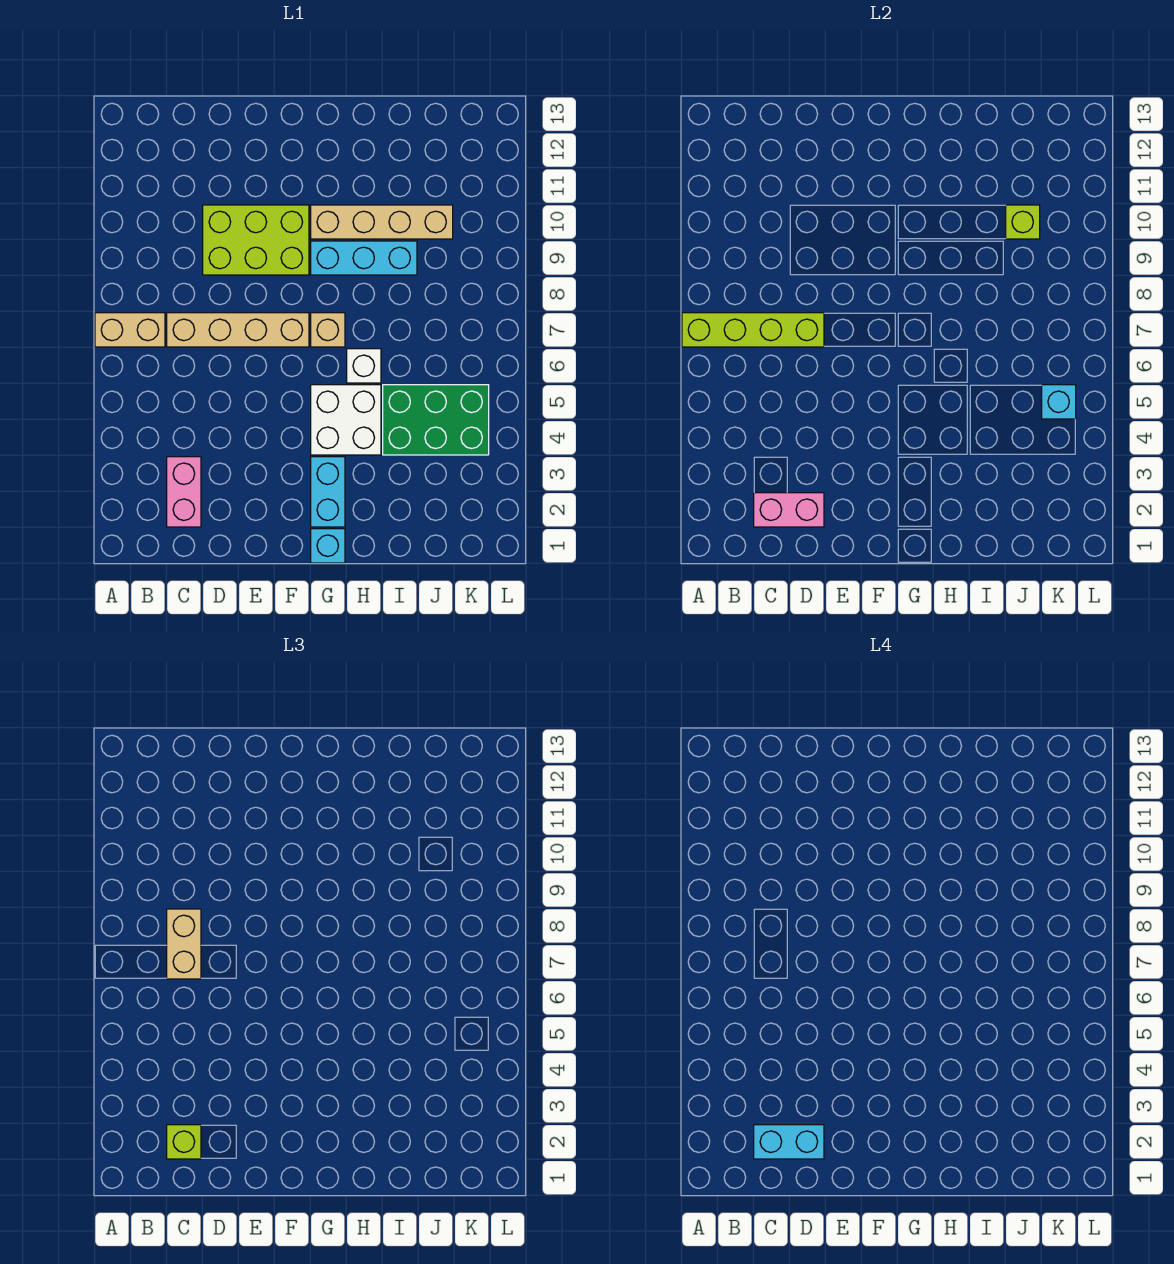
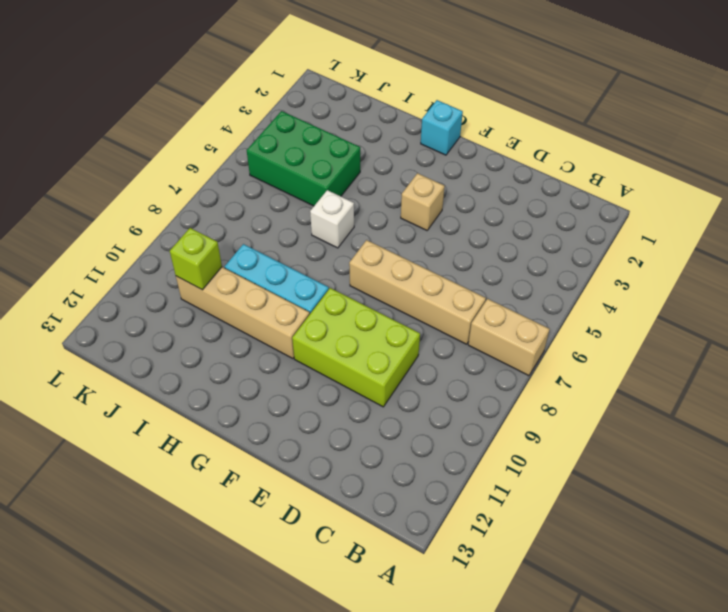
tan 1x1 brick [401,173,445,230] -> tan 1x1 brick moved to [311,313,345,347]
none -> pink 1x2 brick [167,457,201,527]
none -> cyan 1x2 brick [311,457,345,527]
none -> white 2x2 brick [311,385,381,455]

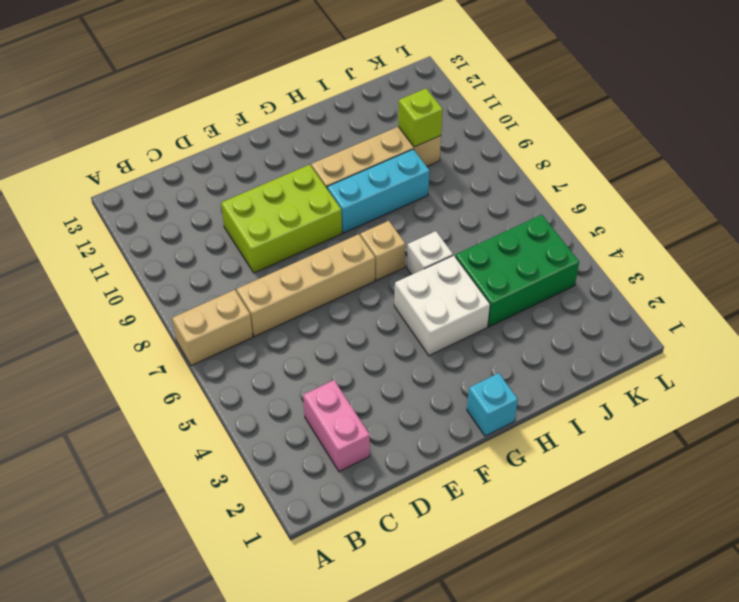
none -> cyan 1x2 brick [311,457,345,527]
none -> lime 1x4 brick [682,313,824,347]
none -> pink 1x2 brick [754,493,824,527]

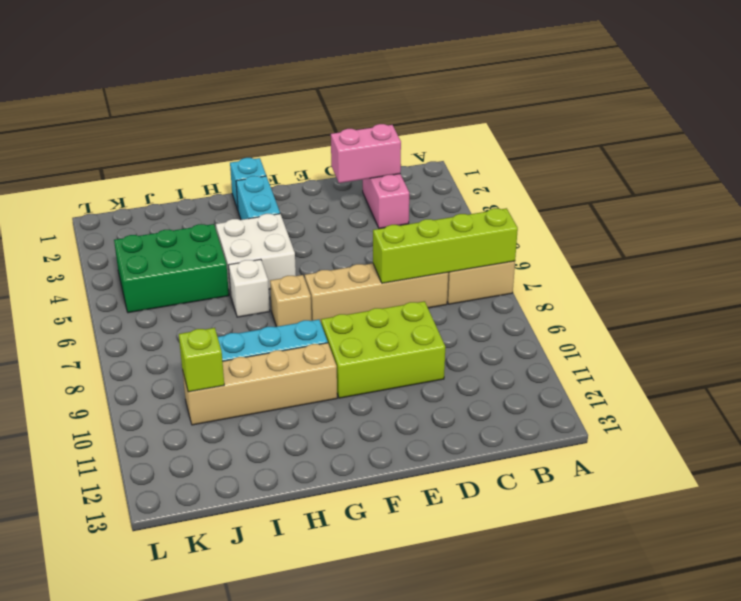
none -> cyan 1x1 brick [1042,385,1076,419]
none -> lime 1x1 brick [167,1125,201,1159]
none -> tan 1x2 brick [167,909,201,979]

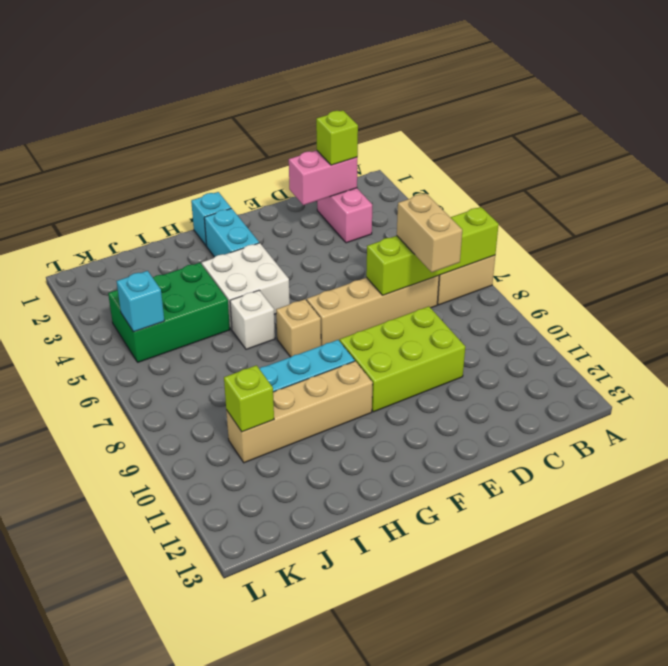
none -> cyan 1x2 brick [754,1125,824,1159]

